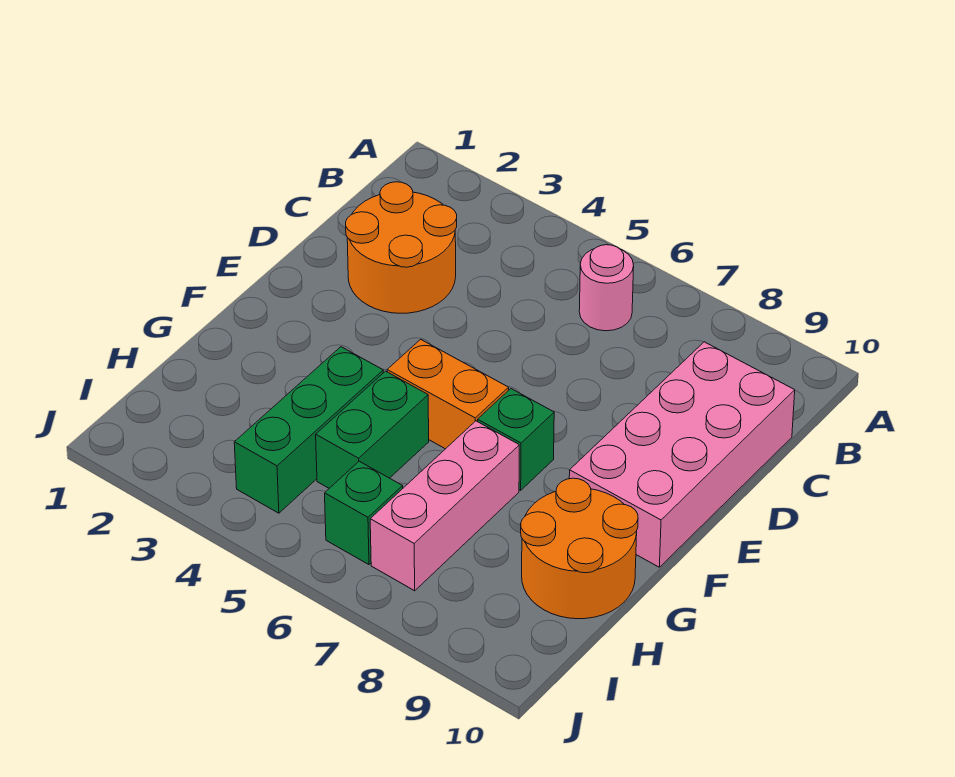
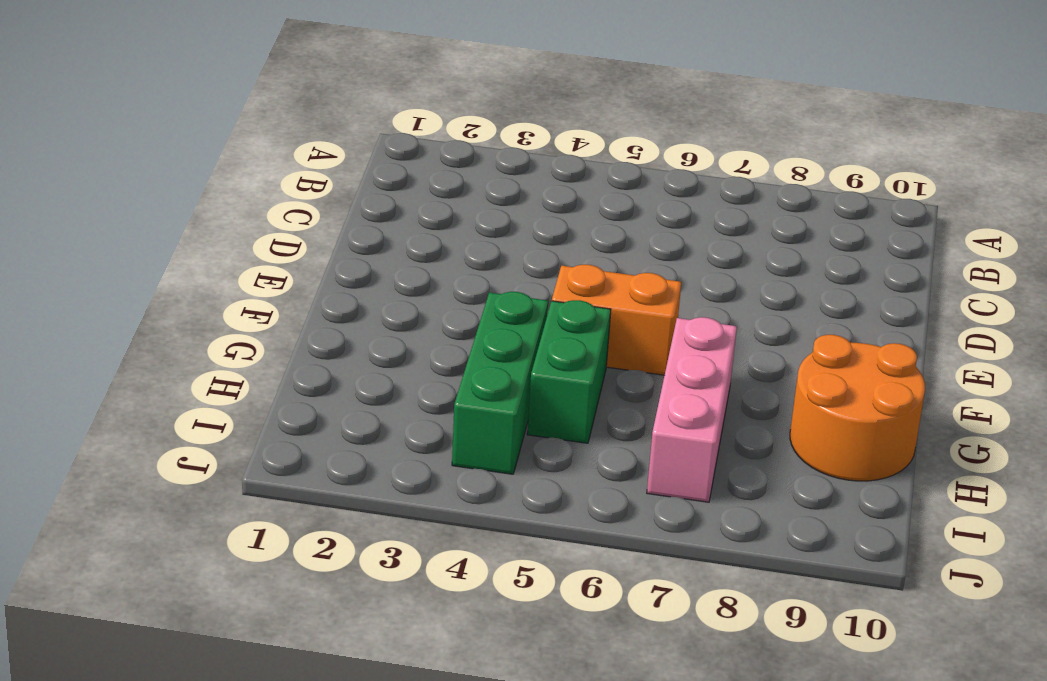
none -> pink 1x1 round brick [579,245,634,331]
none -> orange 2x2 round brick [346,182,457,313]

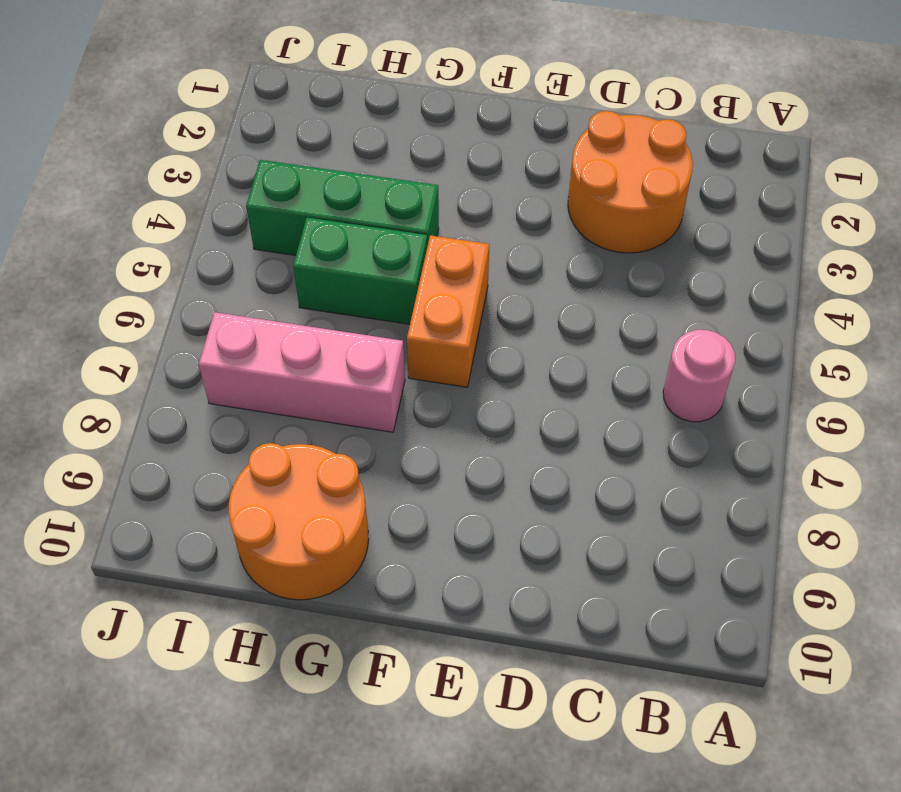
none -> pink 2x4 brick [569,342,795,567]
none -> green 1x1 brick [478,389,554,490]

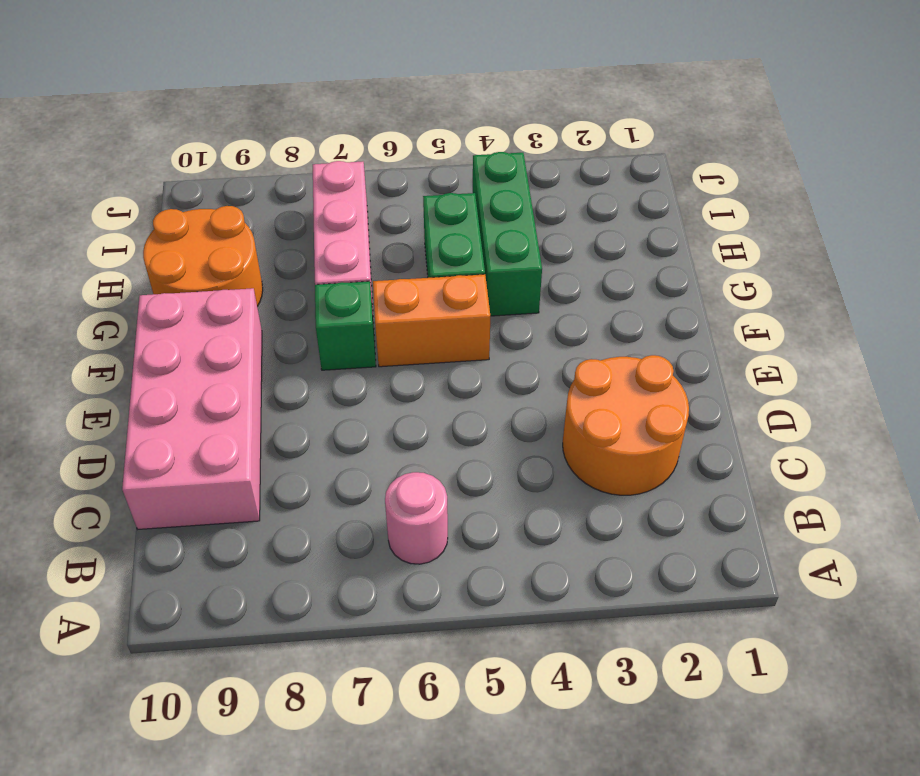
none -> green 1x1 brick [325,461,403,565]

